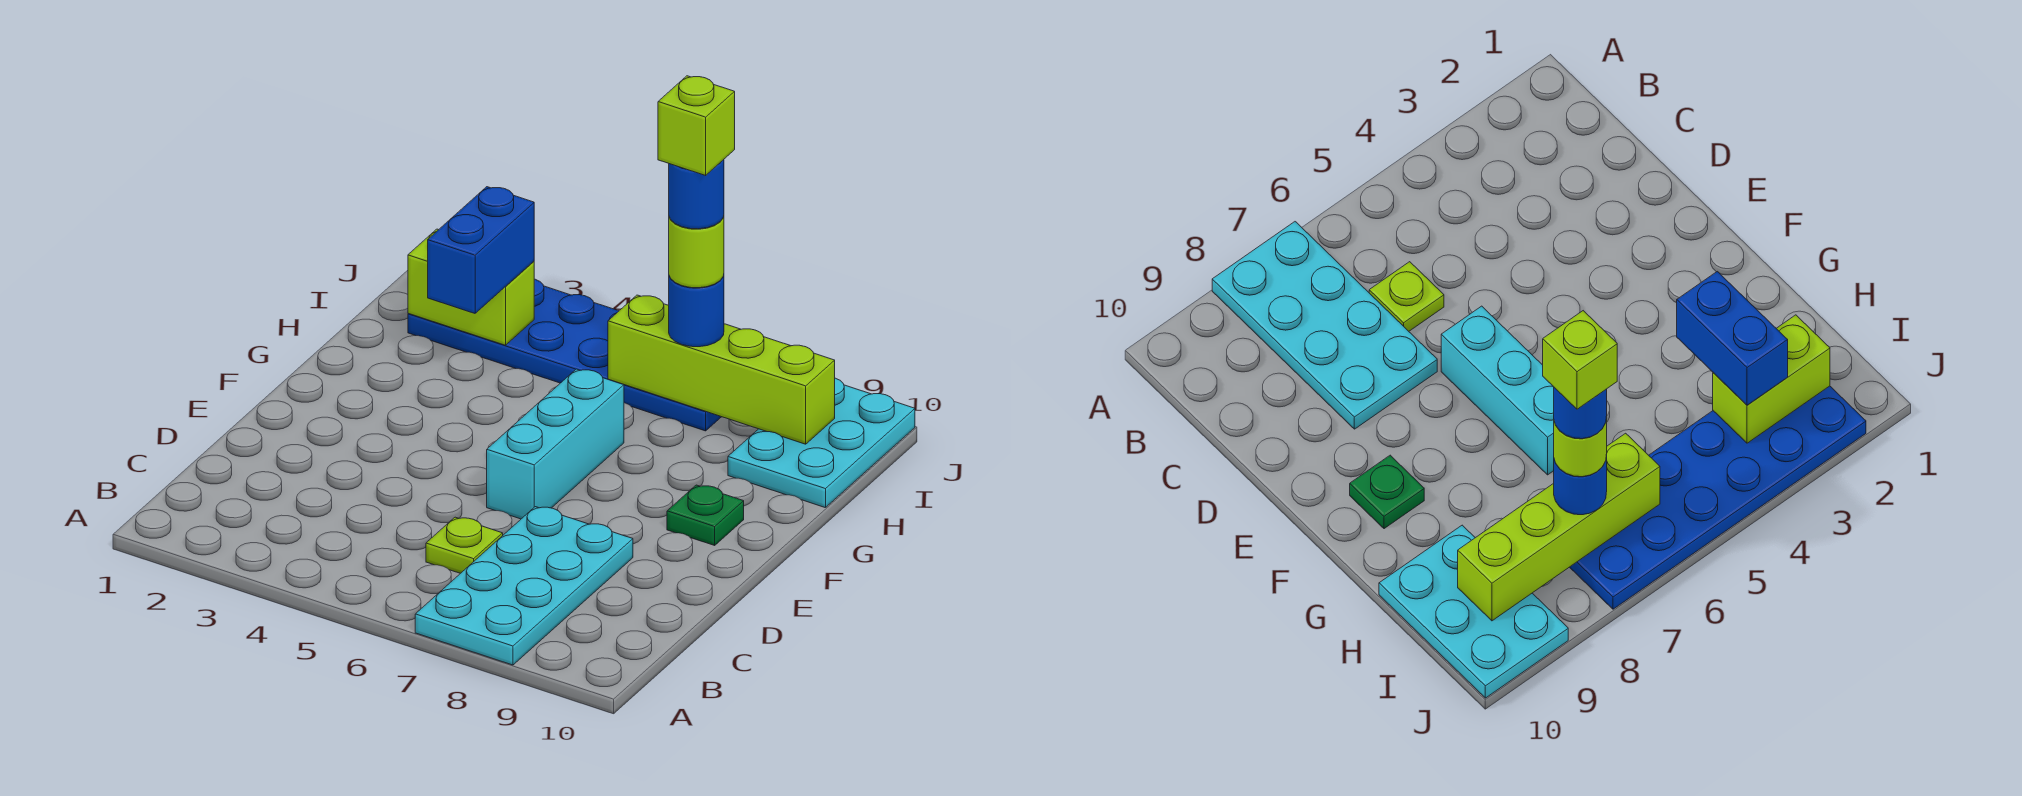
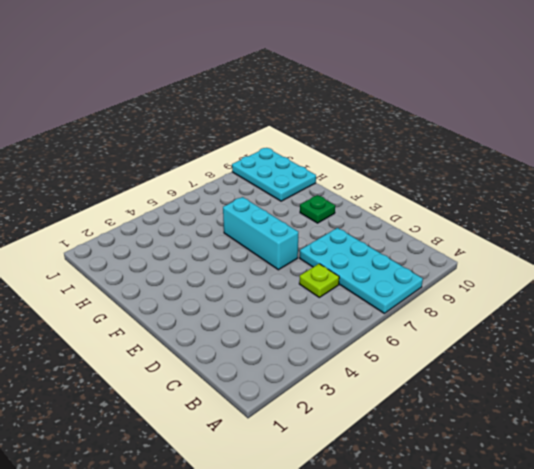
none -> blue 2x6 plate [408,279,721,431]
none -> lime 1x2 brick [408,229,534,345]
none -> lime 1x4 brick [608,295,835,444]

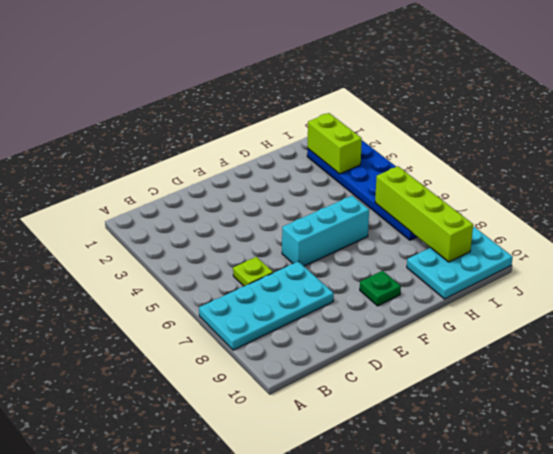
none -> blue 1x2 brick [428,187,534,313]
none -> blue 1x1 round brick [669,276,724,347]
none -> lime 1x1 round brick [669,217,724,288]

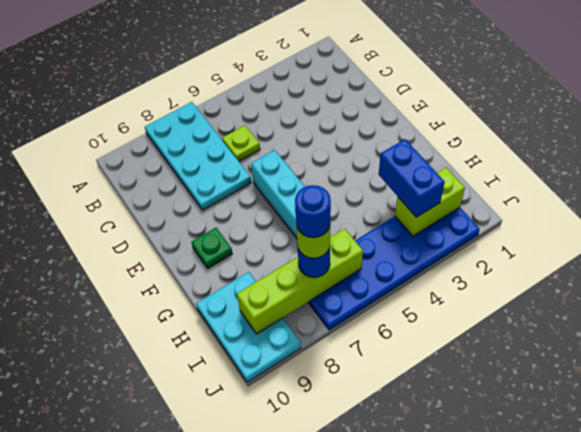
none -> lime 1x1 brick [658,76,735,175]

